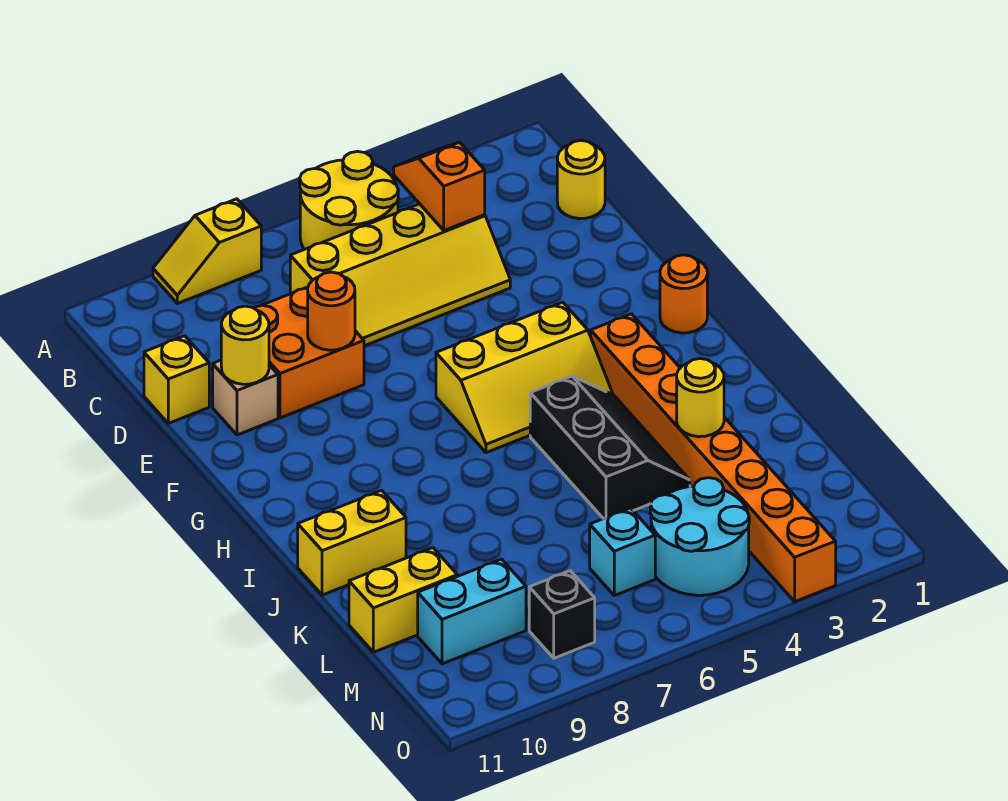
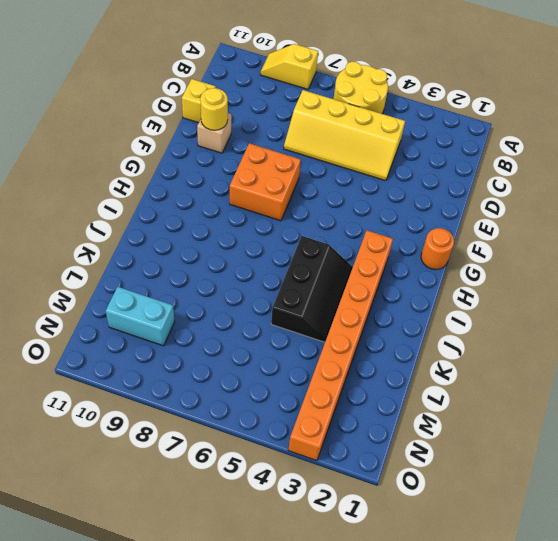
orange 2x2 brick [230,143,301,221] -> orange 2x2 brick moved to [254,287,364,418]
none -> yellow 1x1 round brick [557,141,605,219]
none -> yellow 2x3 slope [436,302,613,453]
none -> yellow 1x2 brick [298,490,406,595]

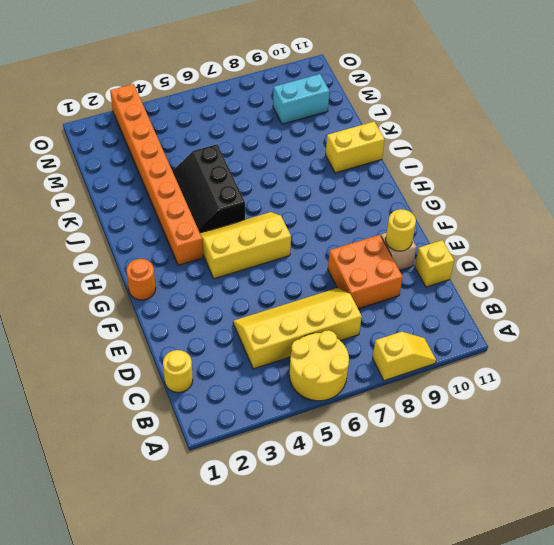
none -> yellow 1x2 brick [349,548,457,652]
none -> cyan 2x2 round brick [650,478,749,595]
none -> cyan 1x1 brick [590,508,655,596]

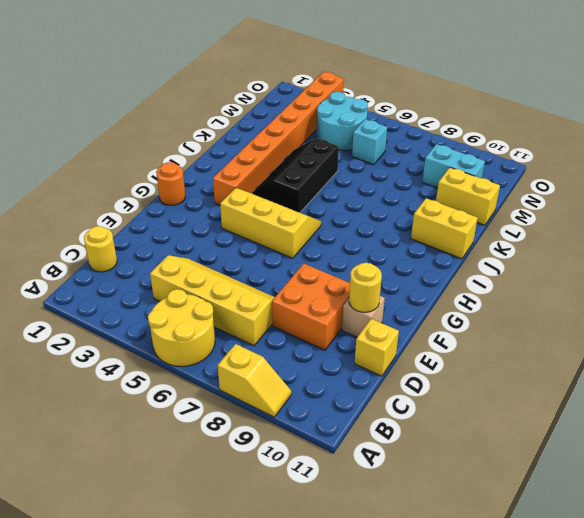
none -> black 1x1 brick [529,571,595,658]
none -> orange 1x2 slope [394,142,485,230]
none -> orange 1x1 round brick [308,272,355,350]

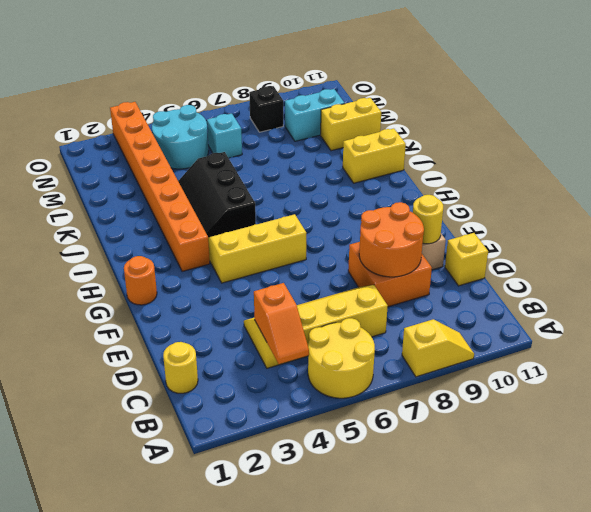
orange 2x2 round brick [359,202,424,277] -> orange 1x1 round brick [308,272,355,350]
none -> yellow 1x1 round brick [677,359,724,437]

